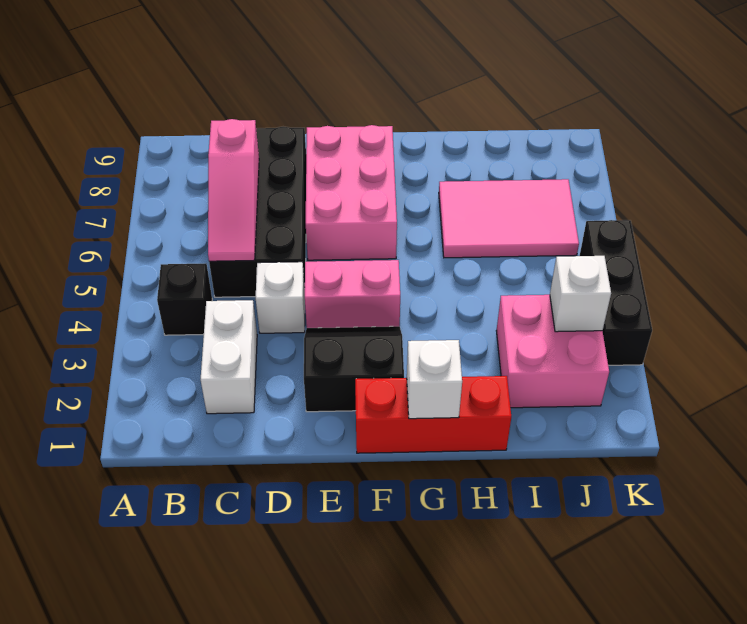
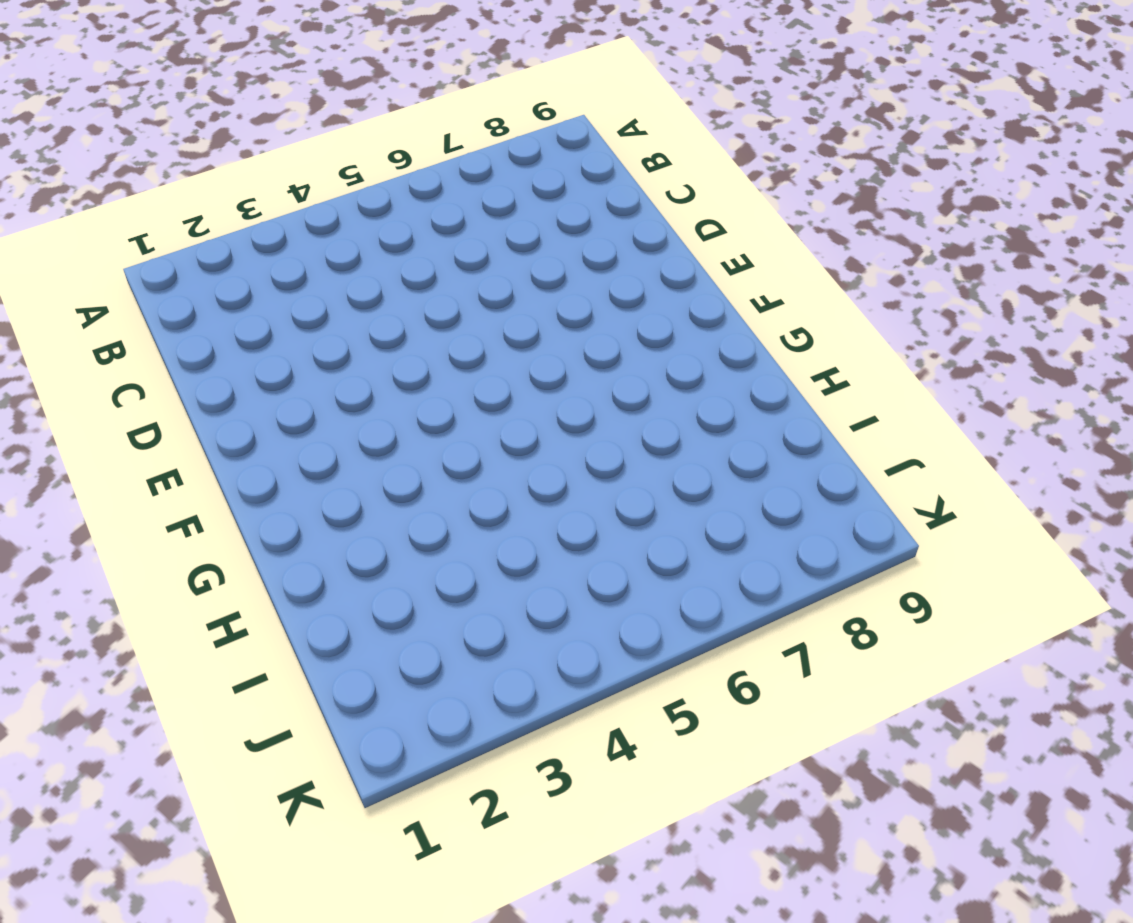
none -> black 1x1 brick [157,263,212,335]
none -> white 1x2 brick [201,300,257,414]
none -> black 2x4 brick [209,127,306,297]

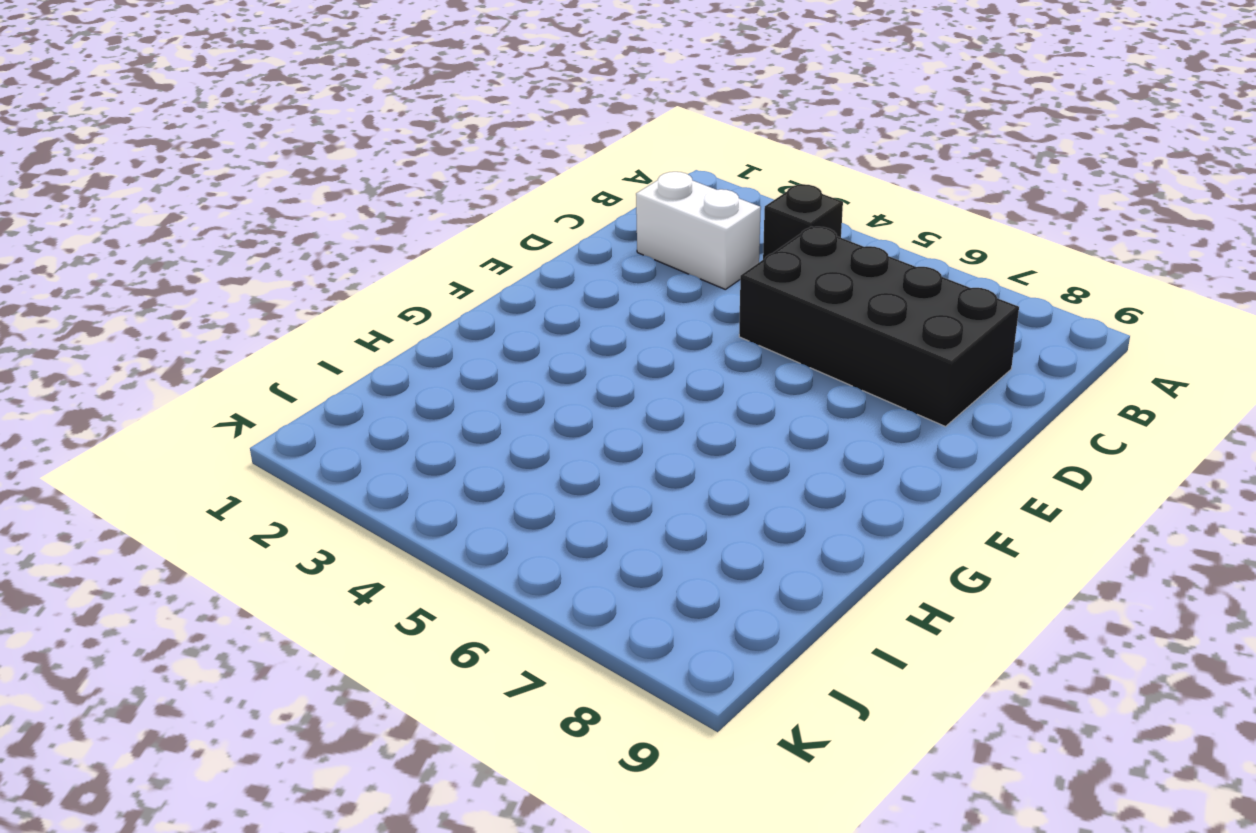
none -> white 1x1 brick [256,262,305,333]
none -> black 2x2 slope [304,326,404,412]
none -> pink 1x2 brick [304,260,400,328]

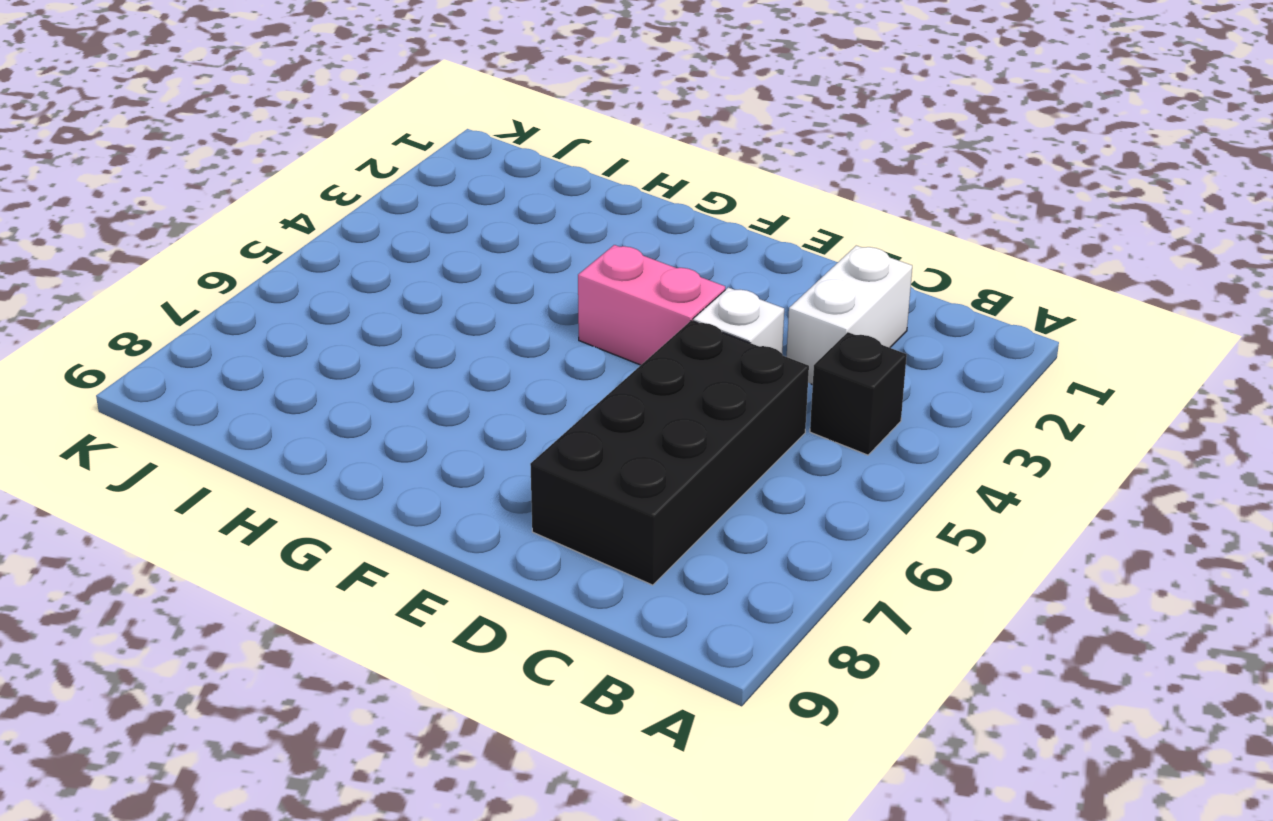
none -> black 2x2 slope [304,326,404,412]
none -> pink 2x3 brick [306,125,397,260]
none -> red 1x3 brick [355,376,511,453]

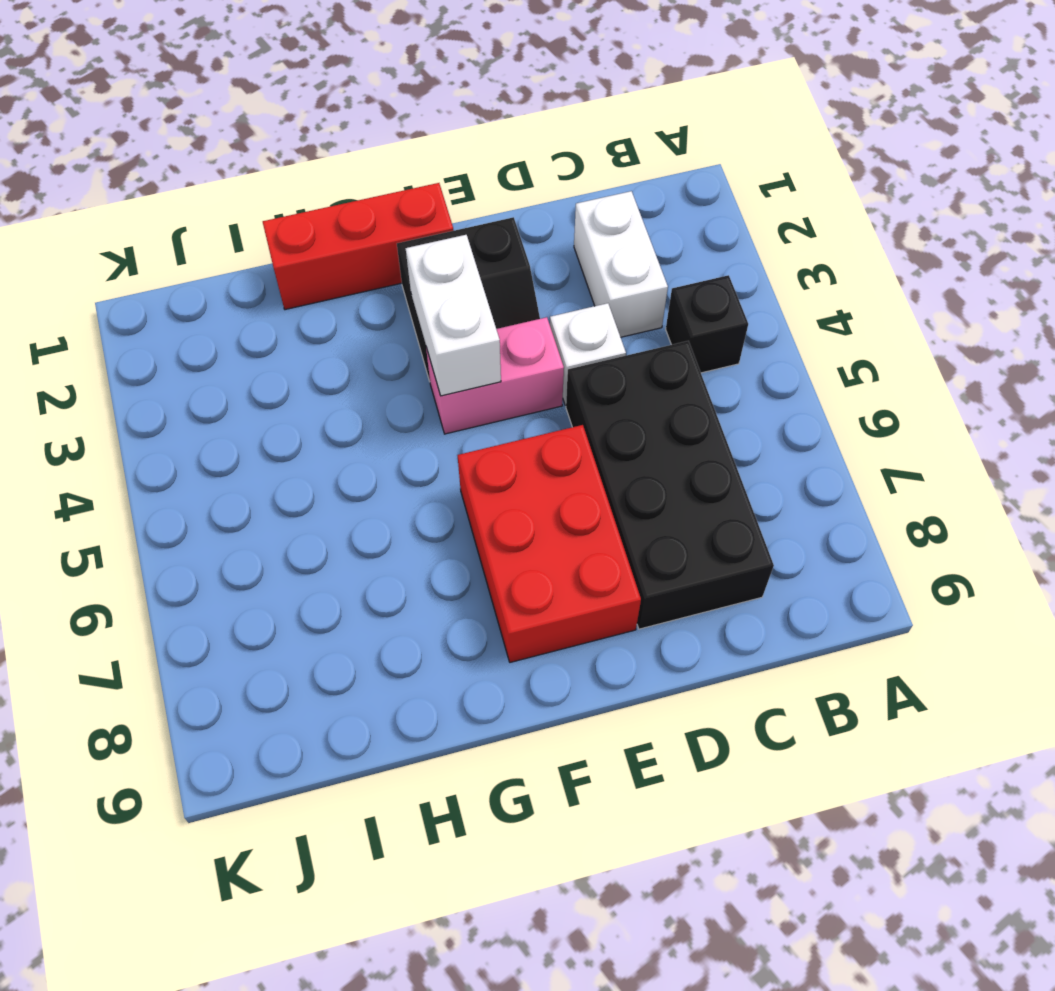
red 2x3 brick [458,425,641,662] -> pink 2x3 brick [306,125,397,260]
white 1x2 brick [406,235,501,396] -> none
none -> pink 2x3 tile [439,179,579,258]
none -> pink 2x2 brick [496,295,609,408]
none -> black 1x3 brick [580,220,652,365]

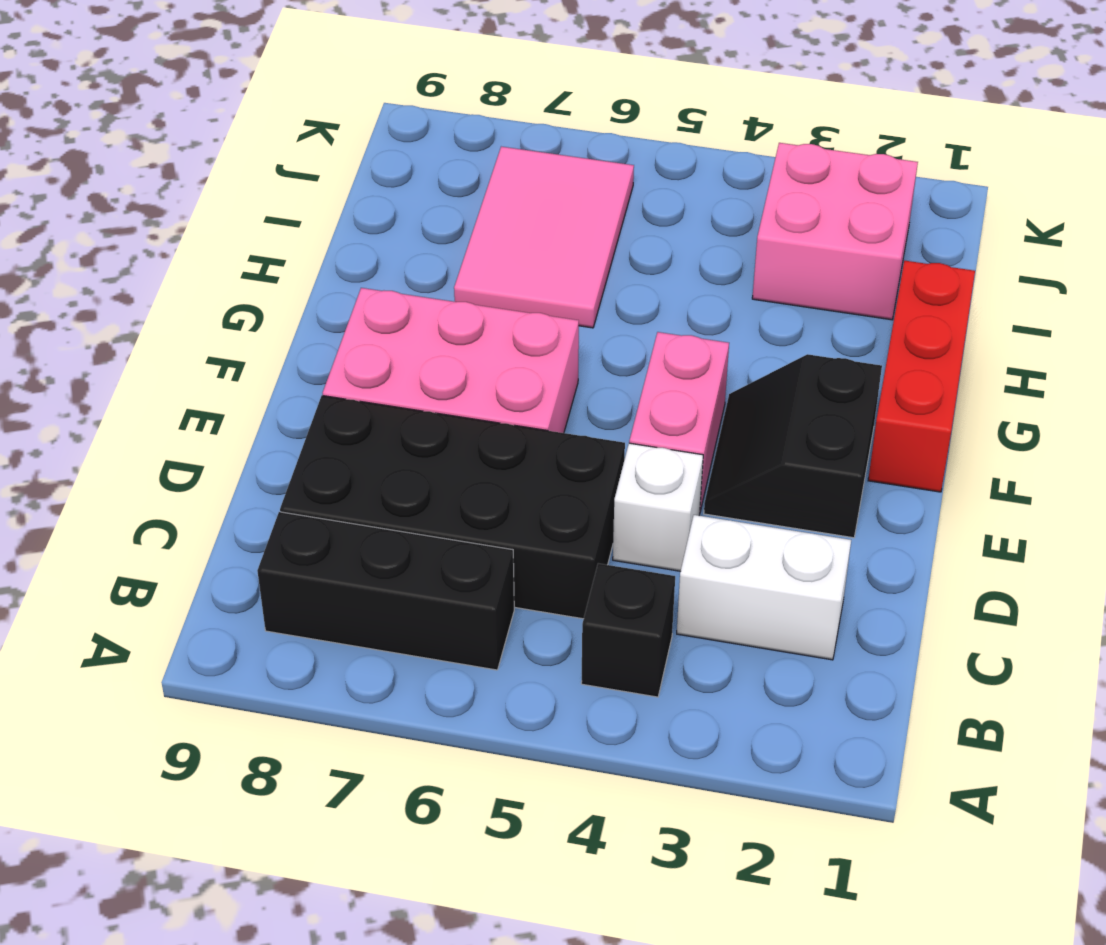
black 1x3 brick [257,512,514,670] -> black 1x3 brick moved to [580,220,652,365]
none -> pink 1x3 slope [208,119,259,261]
none -> white 1x1 brick [407,340,462,419]
none -> white 1x1 brick [550,256,611,332]

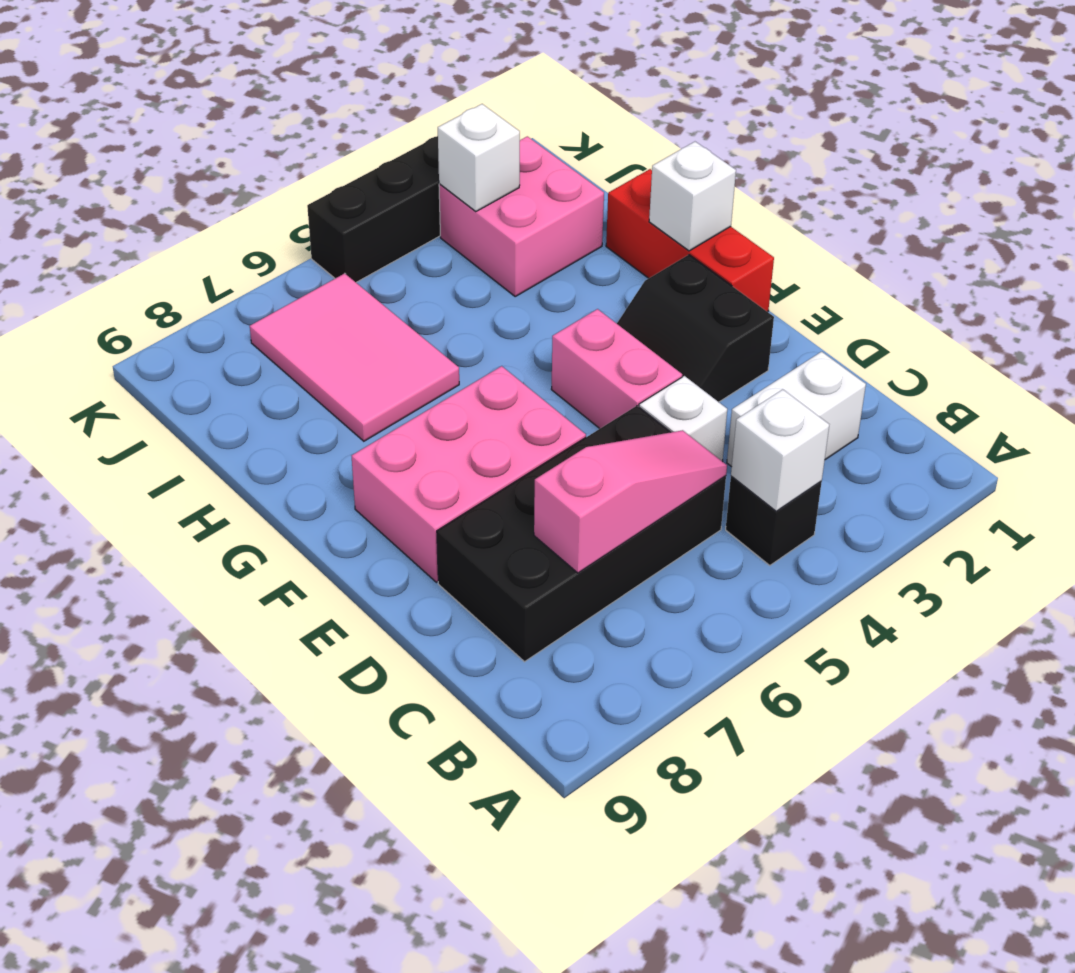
white 1x1 brick [731,389,829,511] -> none

